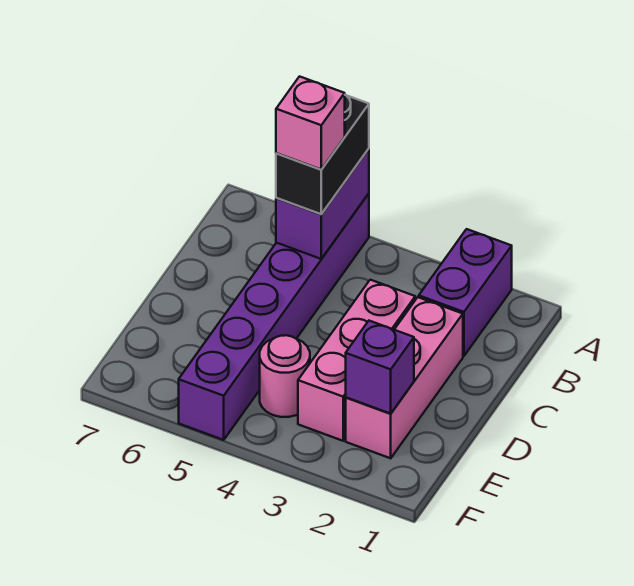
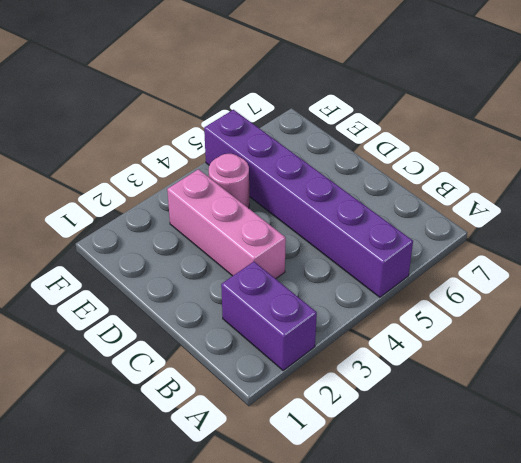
none -> pink 1x3 brick [346,297,463,458]
none -> purple 1x2 brick [276,149,369,259]

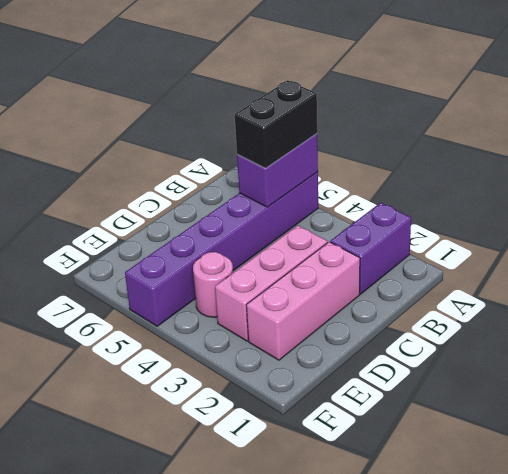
none -> purple 1x1 brick [346,321,414,414]
none -> pink 1x1 brick [276,76,345,169]

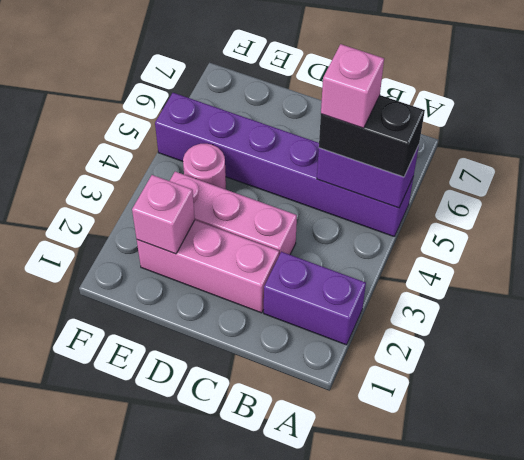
pink 1x1 brick [132,175,195,254] -> purple 1x1 brick [346,321,414,414]

